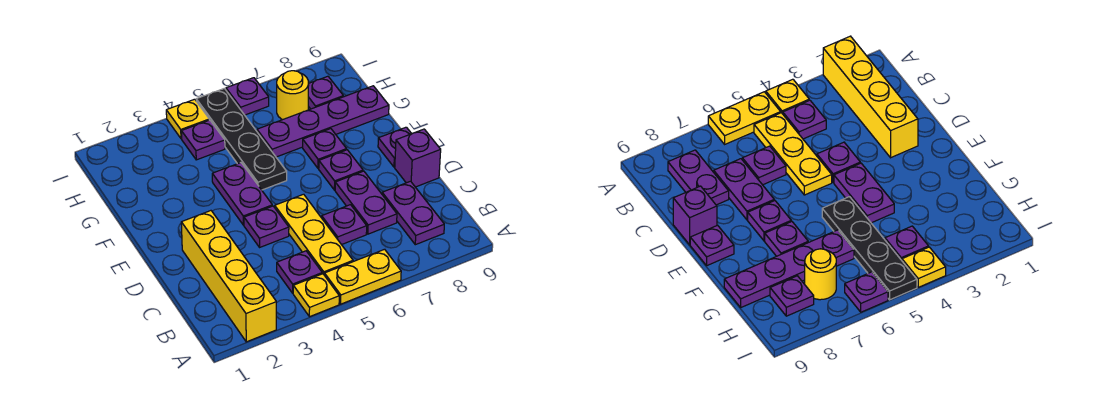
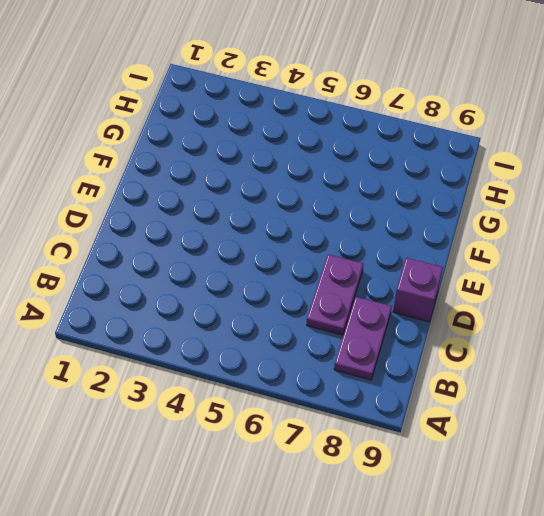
none -> yellow 1x4 brick [181,211,276,342]
none -> yellow 1x1 plate [293,274,339,317]
none -> yellow 1x2 plate [325,249,401,304]

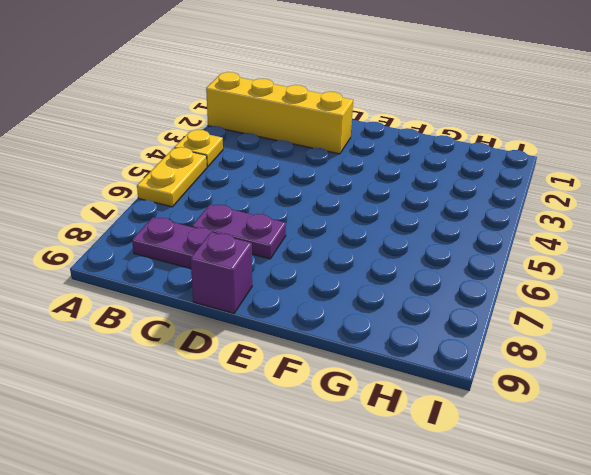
none -> purple 1x1 plate [277,251,322,293]
none -> yellow 1x3 plate [275,194,353,275]
none -> purple 1x1 plate [322,205,367,245]

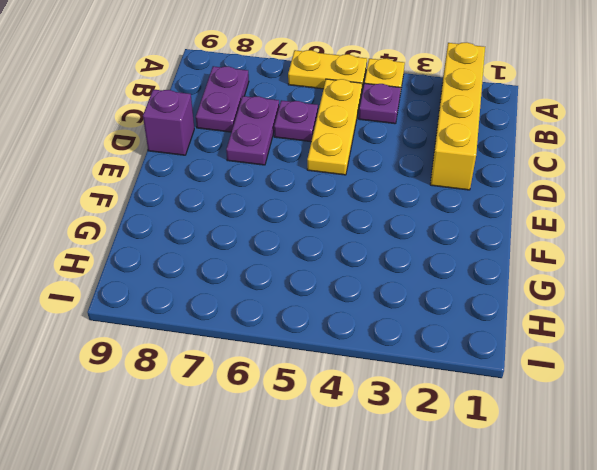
none -> purple 1x1 plate [244,206,289,247]
none -> purple 1x2 plate [212,163,272,225]
none -> purple 1x1 plate [319,150,363,190]

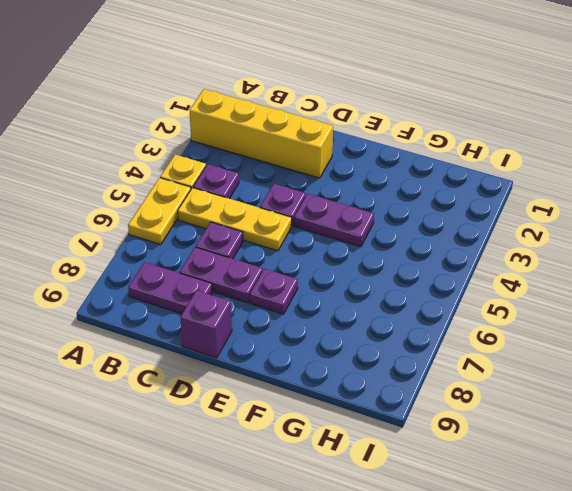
none -> purple 1x1 plate [378,127,412,167]
none -> black 1x4 plate [196,88,287,190]
none -> purple 1x1 plate [303,129,347,168]

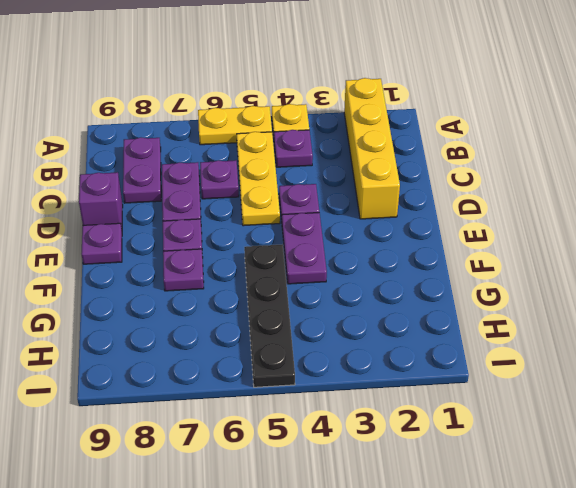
none -> purple 1x4 plate [257,86,389,157]
none -> purple 1x1 plate [181,120,225,160]
none -> yellow 1x1 round brick [277,71,309,120]

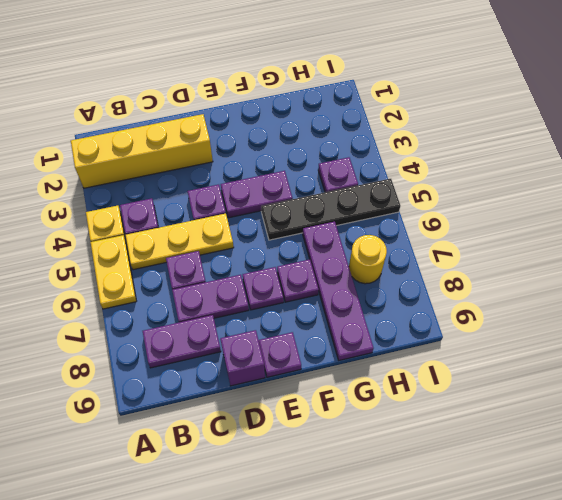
none -> purple 1x1 plate [308,76,343,109]
none -> yellow 1x1 plate [166,99,209,139]
none -> purple 1x1 plate [226,78,269,115]

